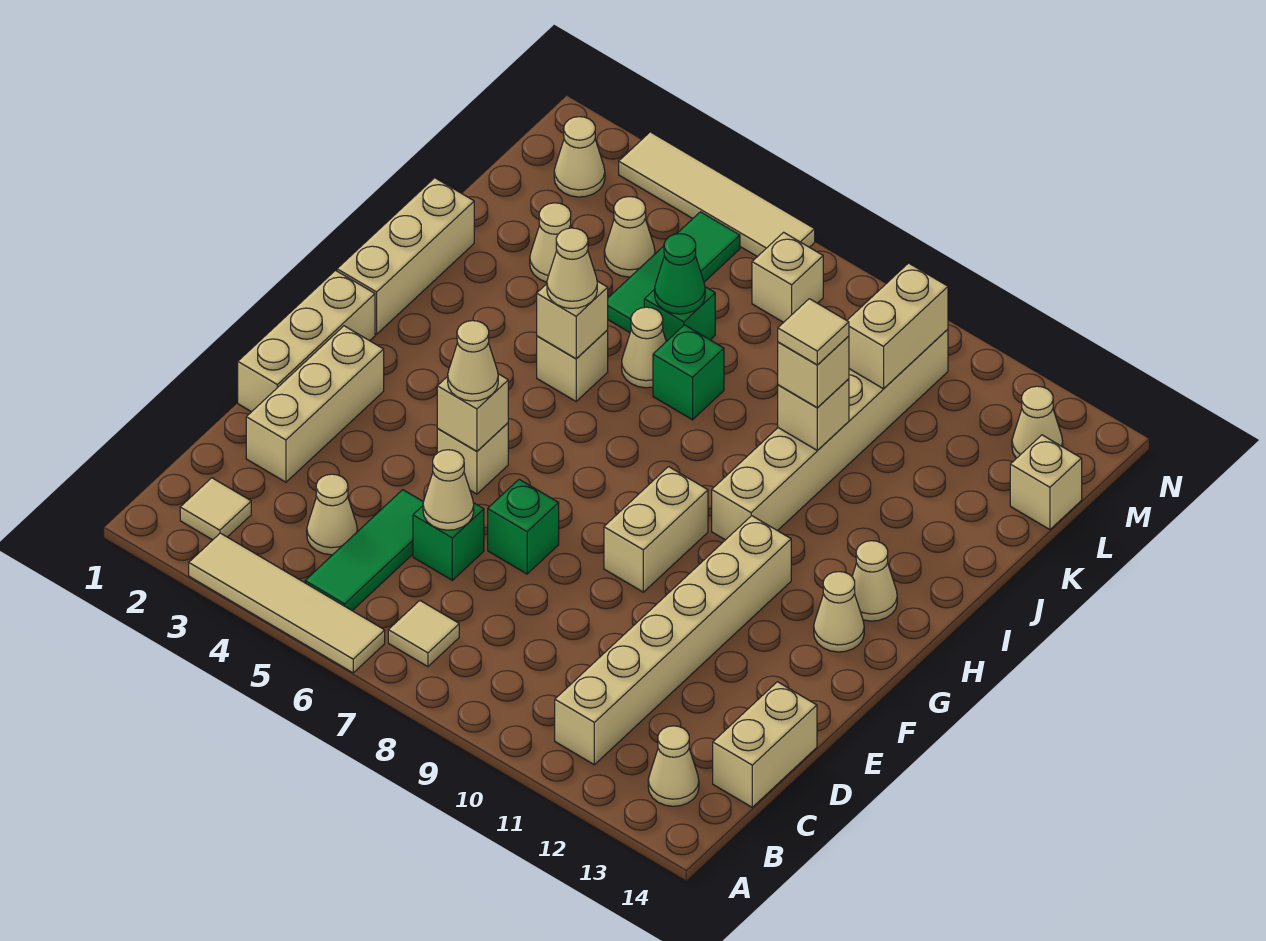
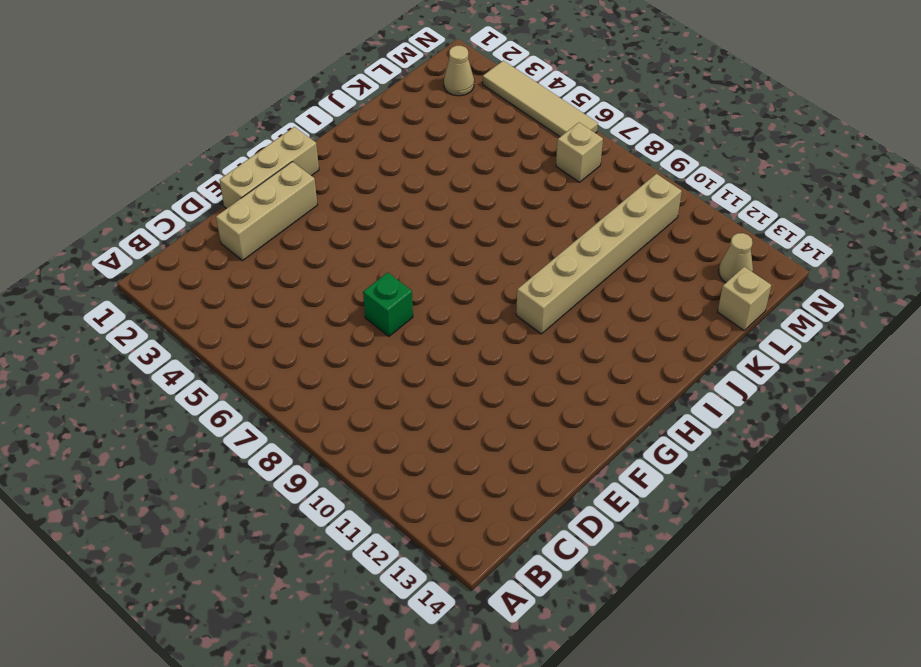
none -> tan 1x4 tile [189,533,385,673]
none -> tan 1x1 tile [180,478,251,540]
none -> green 1x3 tile [305,490,423,611]
none -> tan 1x1 tile [388,601,459,667]

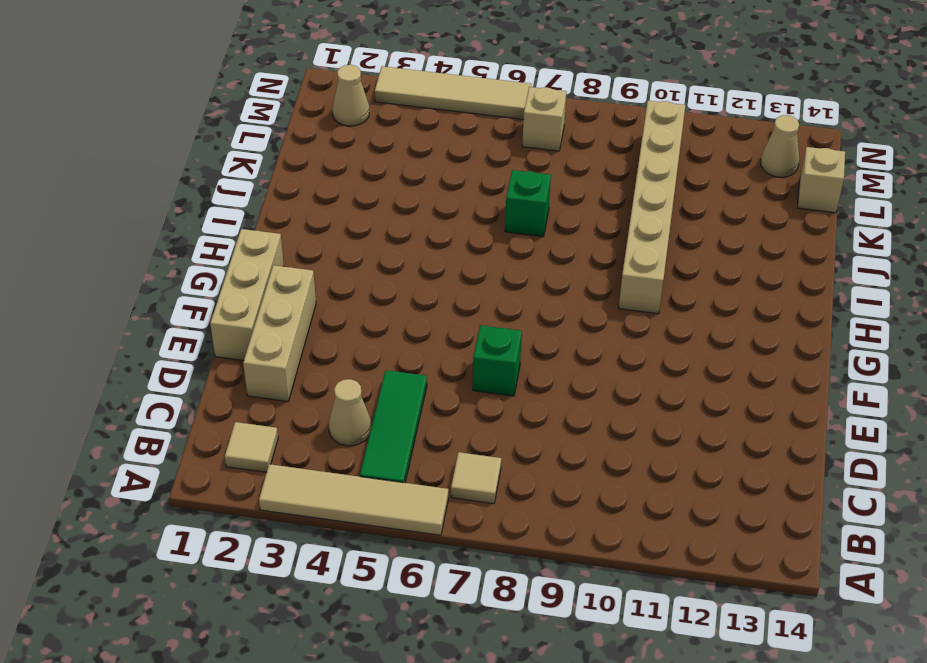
none -> tan 1x6 brick [555,516,791,765]
none -> tan 1x1 cone [648,726,699,806]
none -> tan 1x2 brick [713,682,817,807]
none -> green 1x1 brick [413,503,484,580]

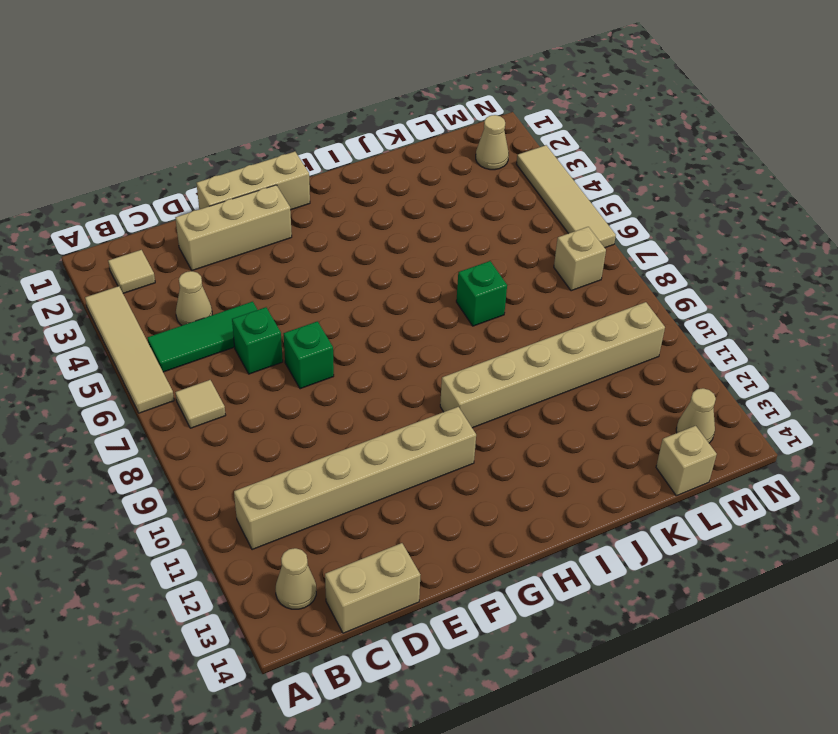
none -> tan 1x1 brick [437,423,508,494]
none -> tan 1x2 brick [604,467,708,592]
none -> tan 1x1 cone [814,572,864,652]
none -> tan 1x3 brick [337,178,474,334]

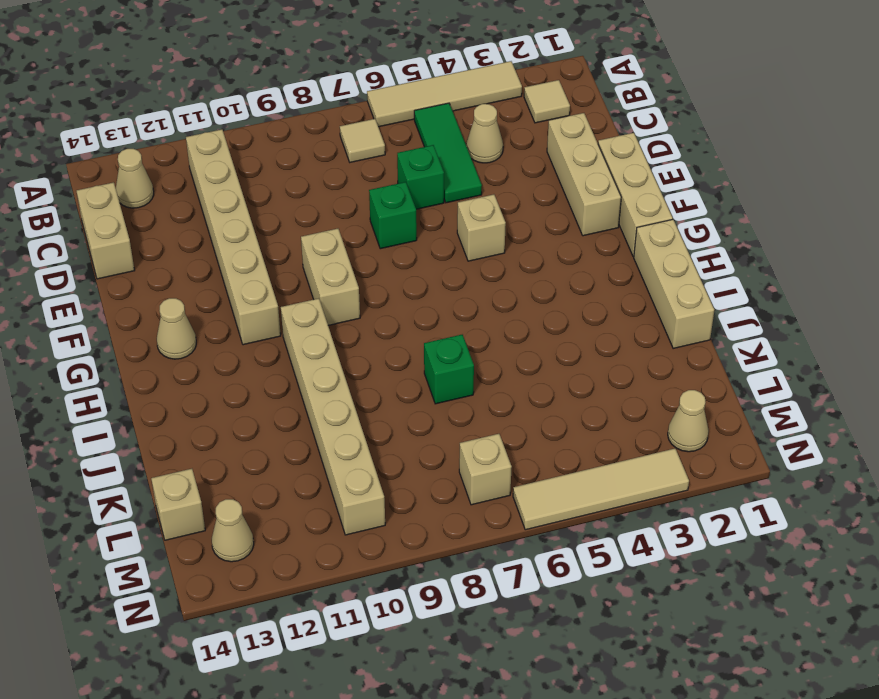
none -> tan 1x1 cone [852,541,897,621]
none -> tan 1x1 brick [537,330,608,401]
none -> tan 1x1 cone [622,307,666,388]
none -> tan 1x1 cone [530,203,571,282]

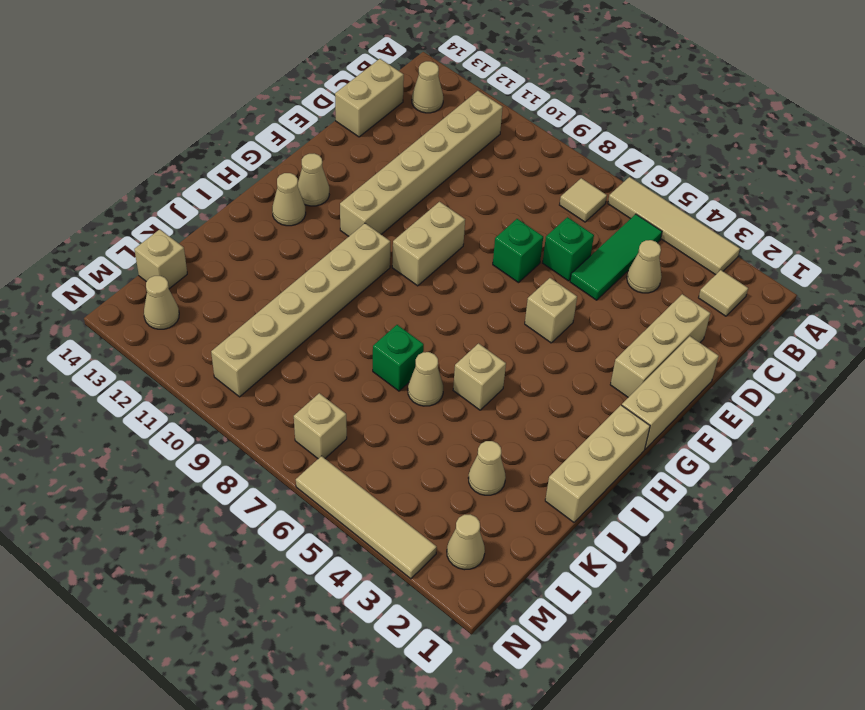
none -> green 1x3 tile [608,212,740,332]
none -> green 1x1 brick [644,287,715,341]
none -> tan 1x1 cone [604,197,655,277]
none -> tan 1x1 cone [423,450,474,530]

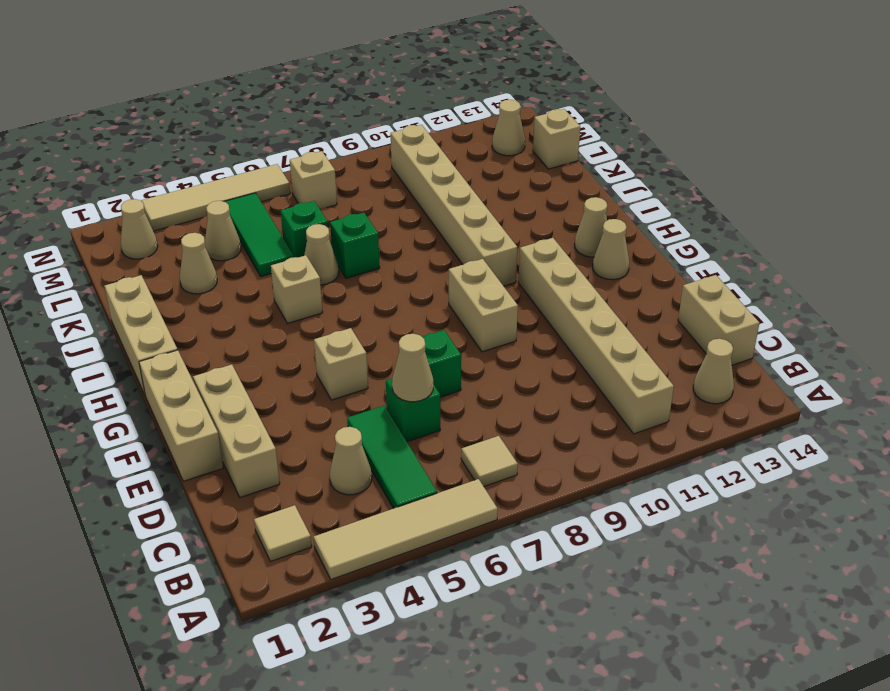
none -> tan 1x1 brick [437,374,508,451]
none -> tan 1x1 brick [537,281,608,359]
none -> tan 1x1 brick [778,379,849,451]
none -> green 1x1 cone [655,234,705,314]

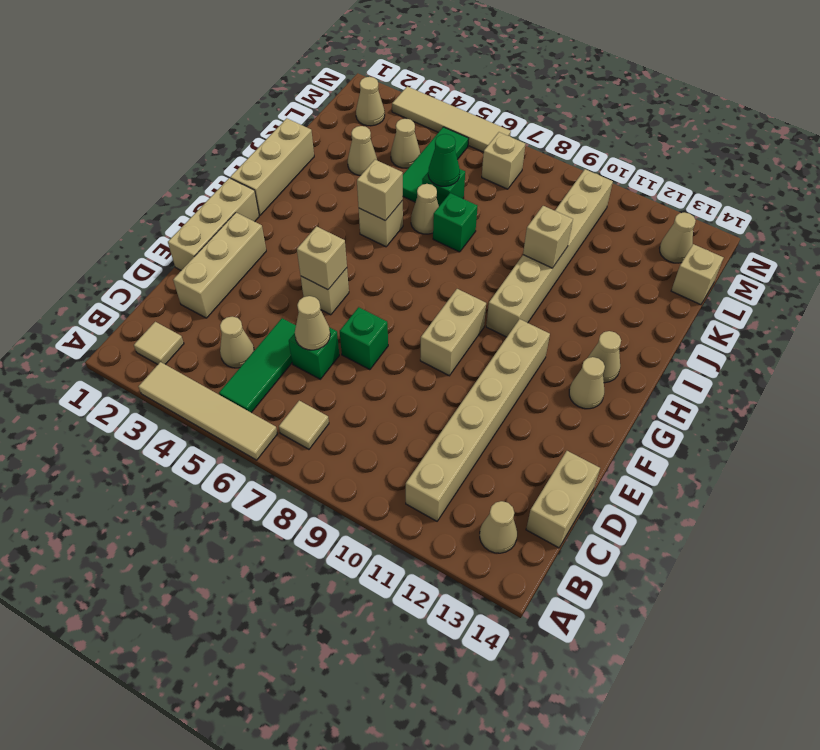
none -> tan 1x2 brick [847,263,948,389]
none -> tan 1x1 cone [448,321,498,401]
none -> tan 1x1 cone [547,228,597,308]
none -> tan 1x1 brick [778,336,849,408]

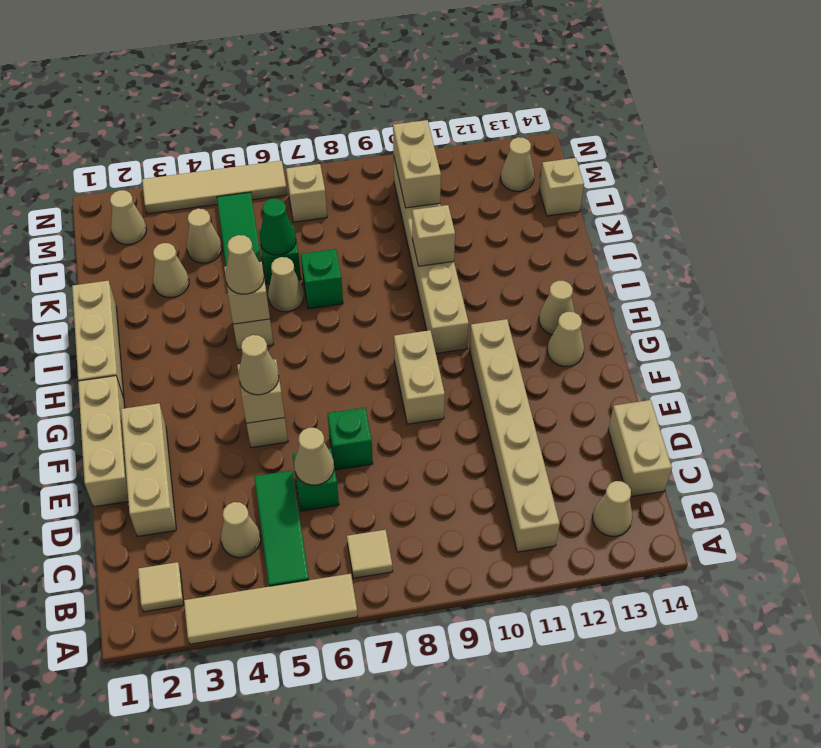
none -> tan 1x1 brick [778,336,849,408]
none -> tan 1x1 tile [778,299,849,365]

